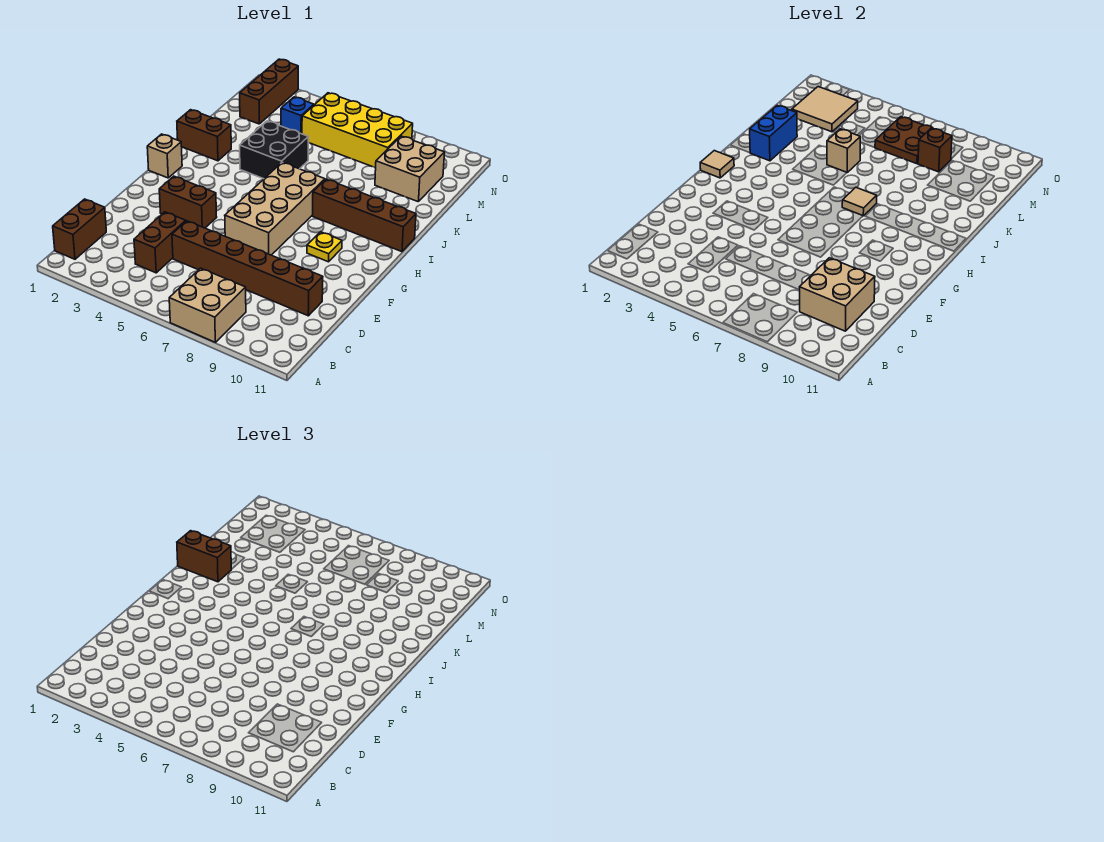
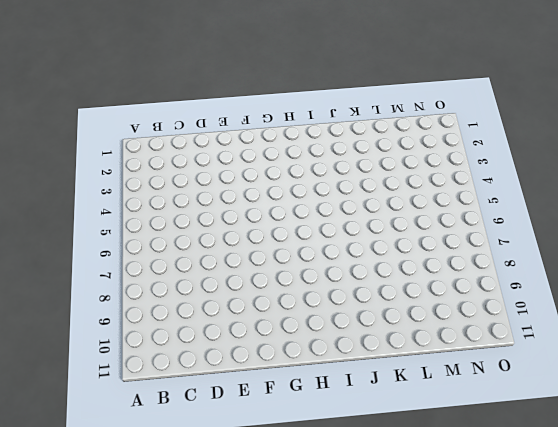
none -> tan 2x2 brick [169,268,246,342]
none -> brown 1x2 brick [53,199,106,259]
none -> brown 1x2 brick [134,212,186,273]

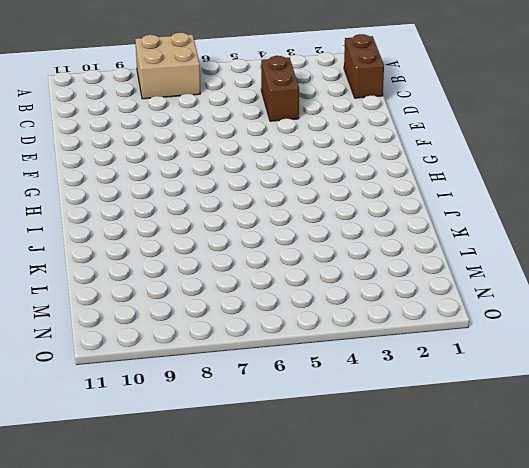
none -> brown 1x6 brick [172,221,323,316]
none -> brown 1x2 brick [159,176,217,228]
none -> tan 2x4 brick [225,162,325,255]

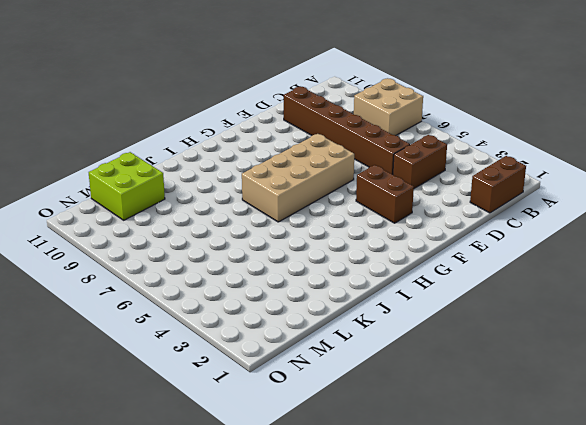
lime 2x2 brick [89,152,165,220] -> tan 2x2 brick [375,136,445,201]
none -> yellow 1x1 plate [307,232,342,262]
none -> tan 1x1 brick [147,134,182,178]
none -> brown 1x4 brick [313,179,416,252]

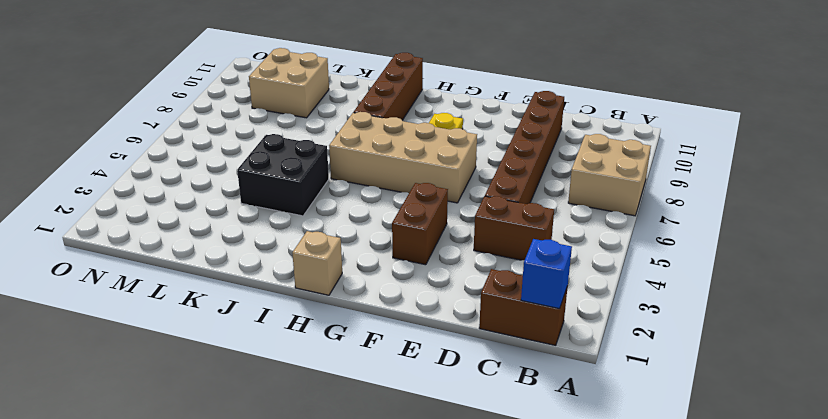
blue 1x1 brick [521,239,572,309] -> blue 1x1 brick moved to [281,97,314,134]
none -> brown 1x2 brick [177,110,231,161]
none -> brown 1x3 brick [240,59,298,124]
none -> yellow 2x4 brick [302,93,413,168]

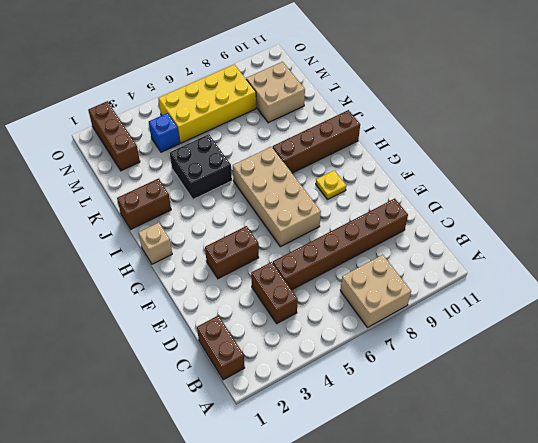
none -> tan 2x2 brick [800,258,875,331]
none -> tan 1x1 tile [700,151,734,178]
none -> tan 1x1 tile [842,187,877,216]

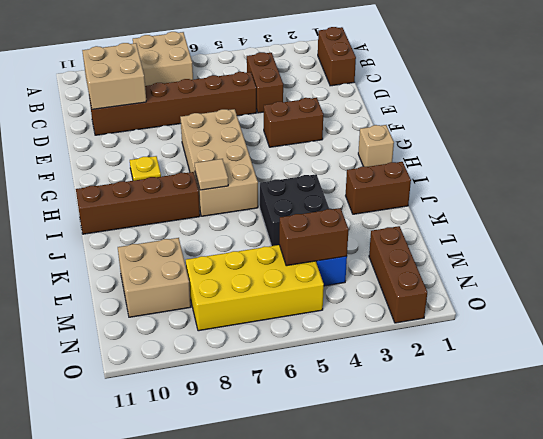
brown 1x2 brick [279,208,349,266] -> brown 1x2 brick moved to [177,531,231,582]
none -> tan 1x1 tile [700,151,734,178]
none -> blue 1x2 brick [750,105,797,161]
none -> tan 1x1 brick [827,129,861,172]

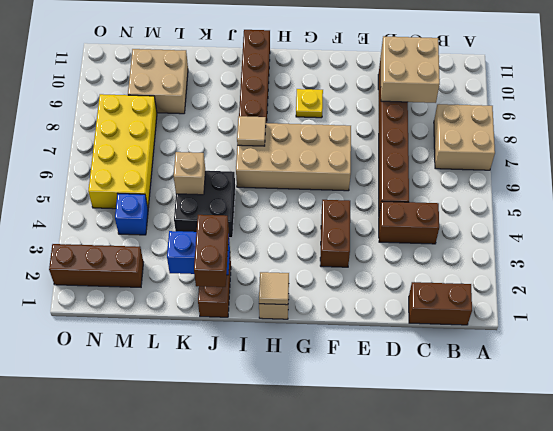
none -> tan 2x2 tile [792,87,858,132]
none -> brown 2x2 plate [875,117,933,164]
none -> brown 1x1 brick [918,128,952,172]

